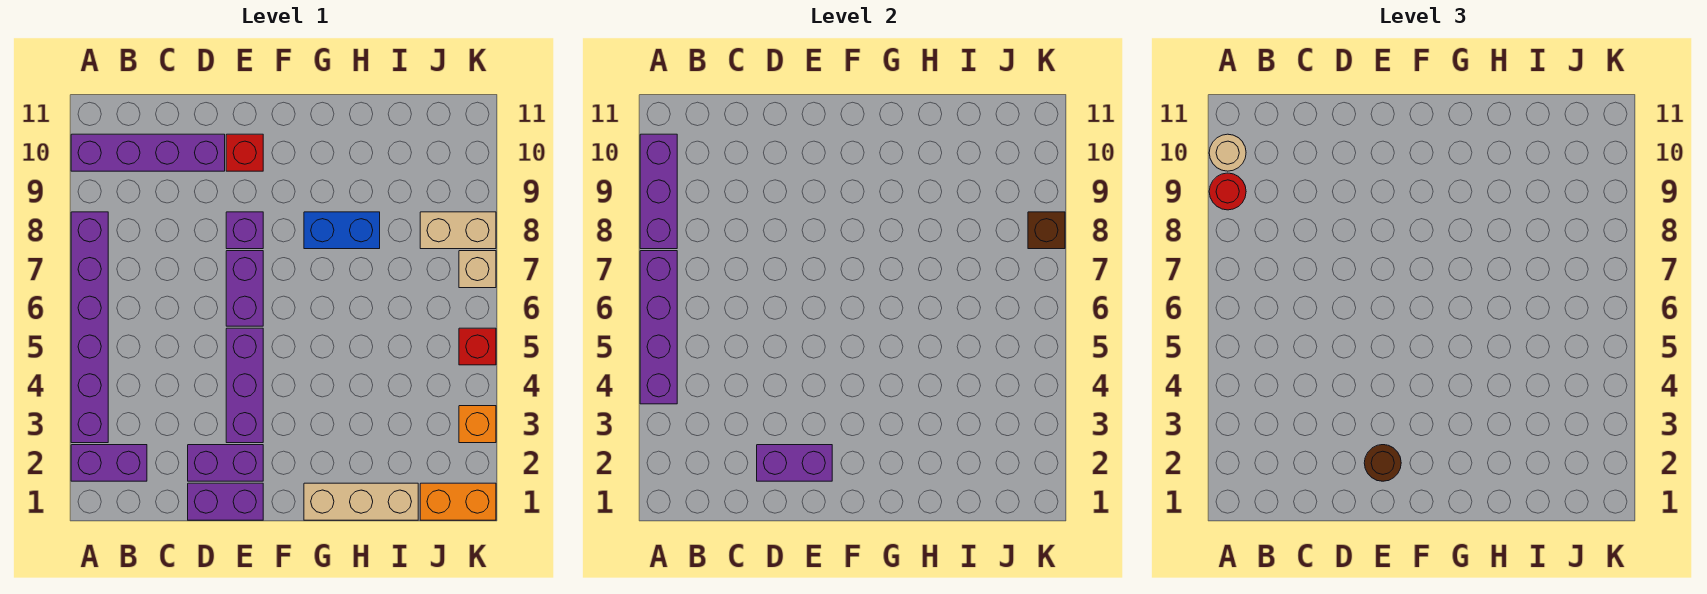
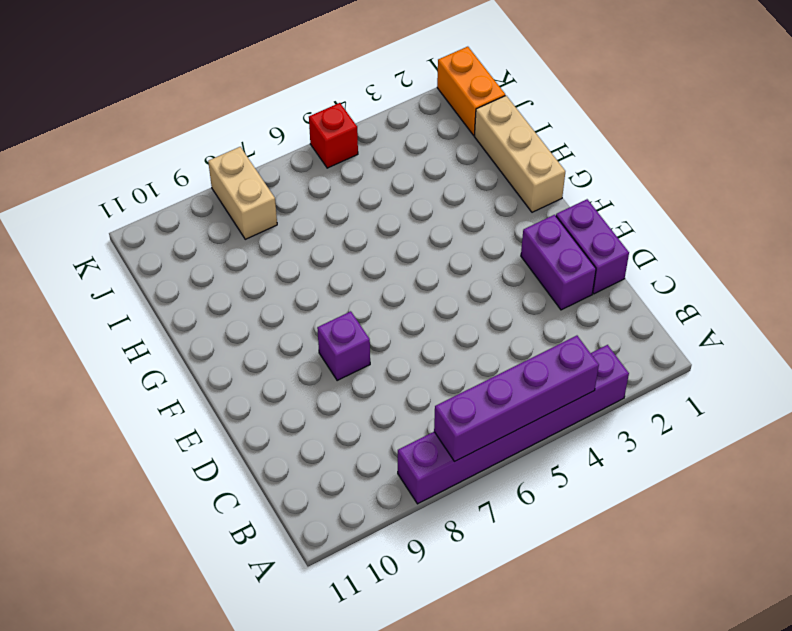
none -> purple 1x2 brick [71,445,147,481]
none -> purple 1x4 brick [71,134,225,171]
none -> purple 1x3 brick [226,328,263,443]

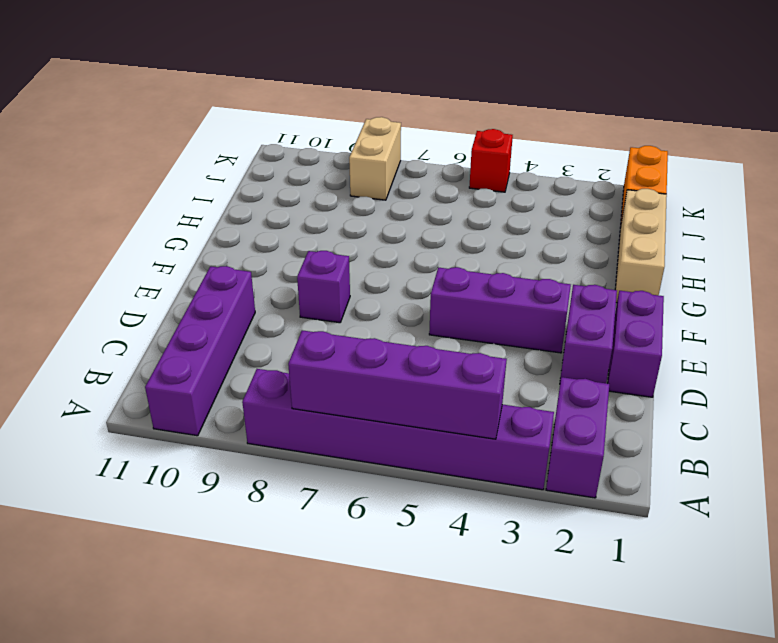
none -> purple 1x2 brick [226,251,263,326]
none -> red 1x1 brick [226,134,263,171]
none -> blue 1x2 brick [304,212,380,249]

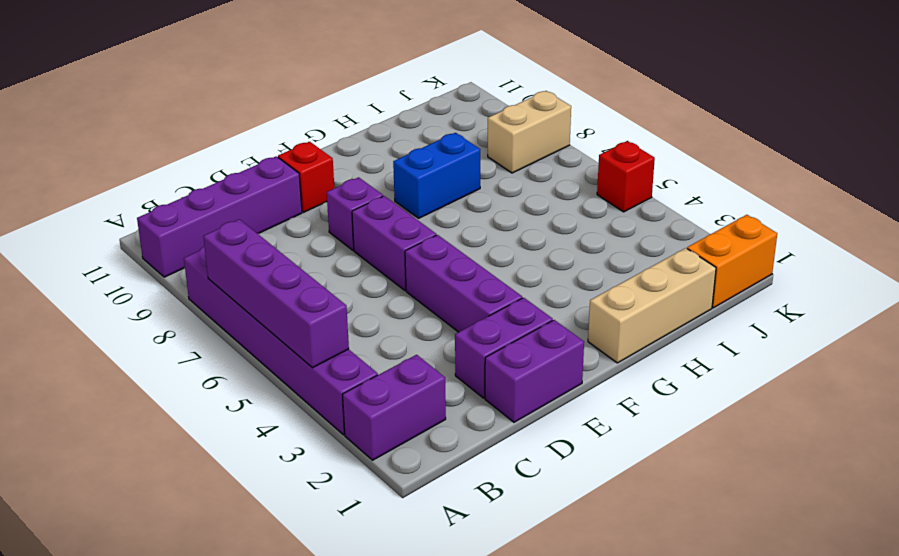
none -> orange 1x1 brick [459,406,496,443]
none -> tan 1x1 brick [459,251,496,288]
none -> purple 1x3 brick [640,134,677,249]

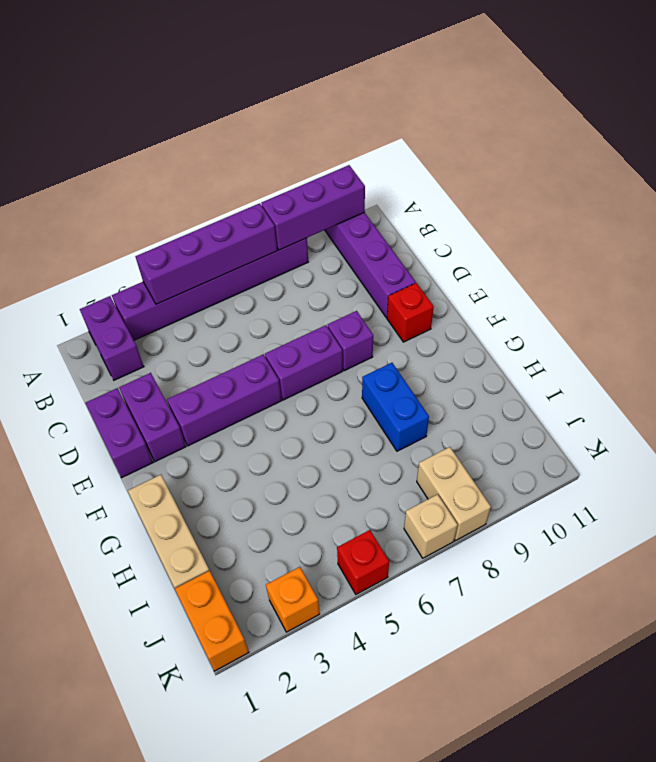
none -> purple 1x2 brick [757,445,832,481]
none -> brown 1x1 brick [1028,212,1065,249]
none -> red 1x1 round brick [1209,173,1246,210]

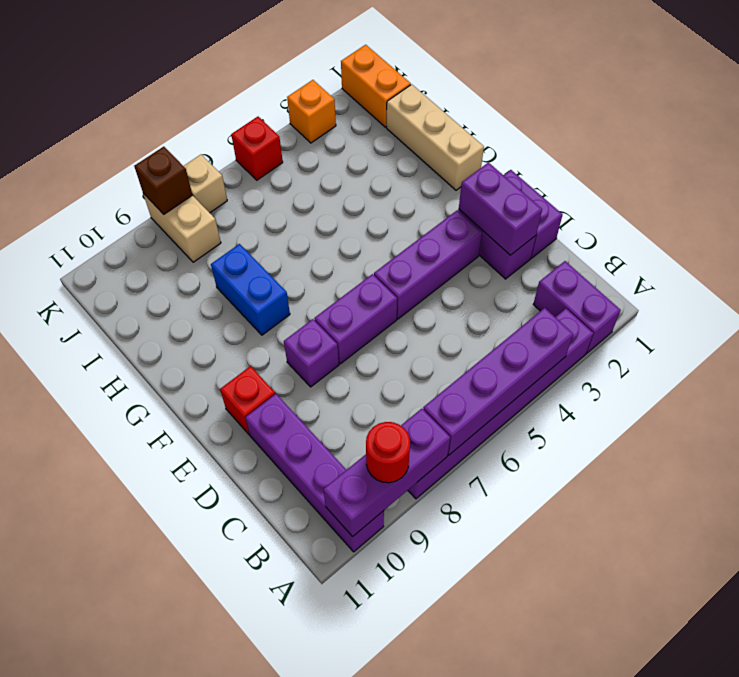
none -> tan 1x1 round brick [1209,134,1246,171]
none -> brown 1x1 round brick [1364,445,1401,481]

